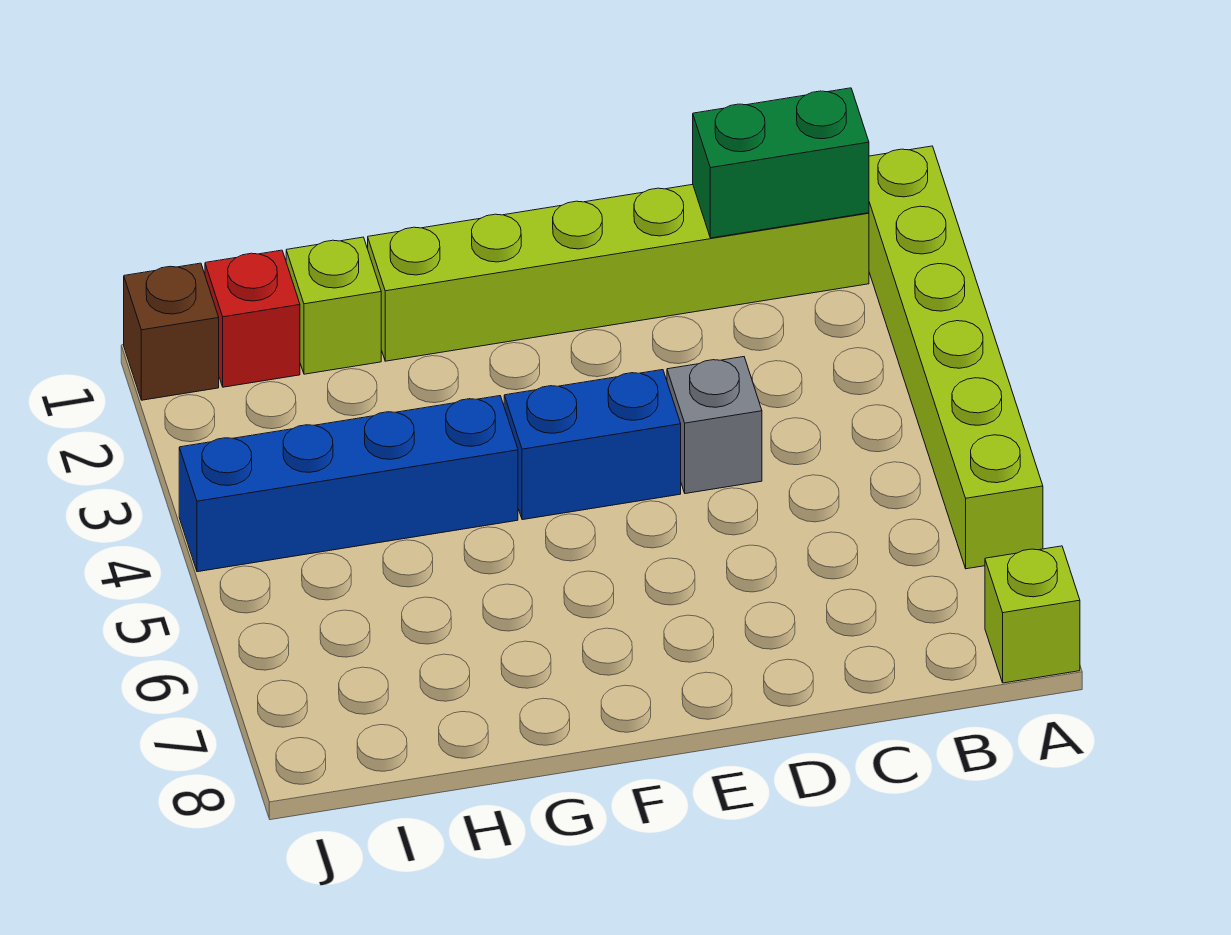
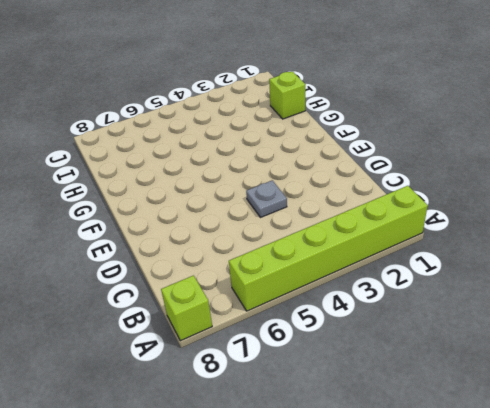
grey 1x1 plate [246,180,287,218] -> grey 1x1 brick [667,357,762,494]
none -> lime 1x6 brick [368,184,869,361]
none -> blue 1x2 brick [504,370,681,520]

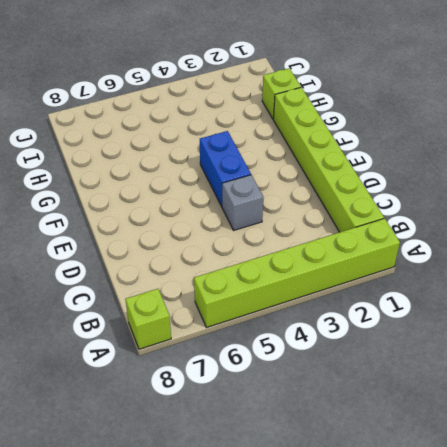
none -> blue 1x4 brick [179,396,518,572]
none -> red 1x1 brick [205,250,300,387]

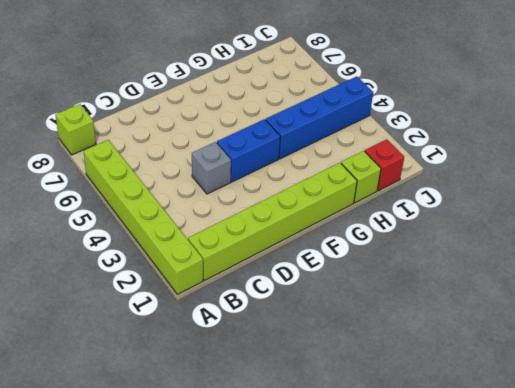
none -> brown 1x1 brick [124,263,219,400]
none -> green 1x2 brick [693,88,869,238]

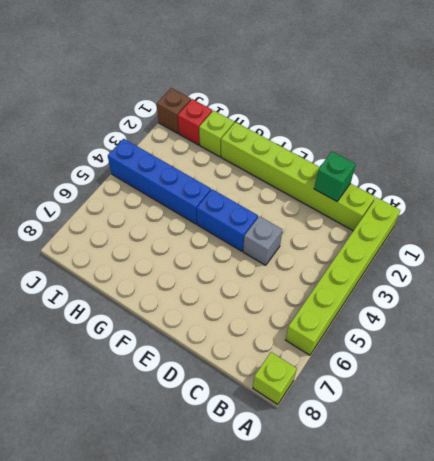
green 1x1 brick [314,151,356,201] -> green 1x2 brick [693,88,869,238]

